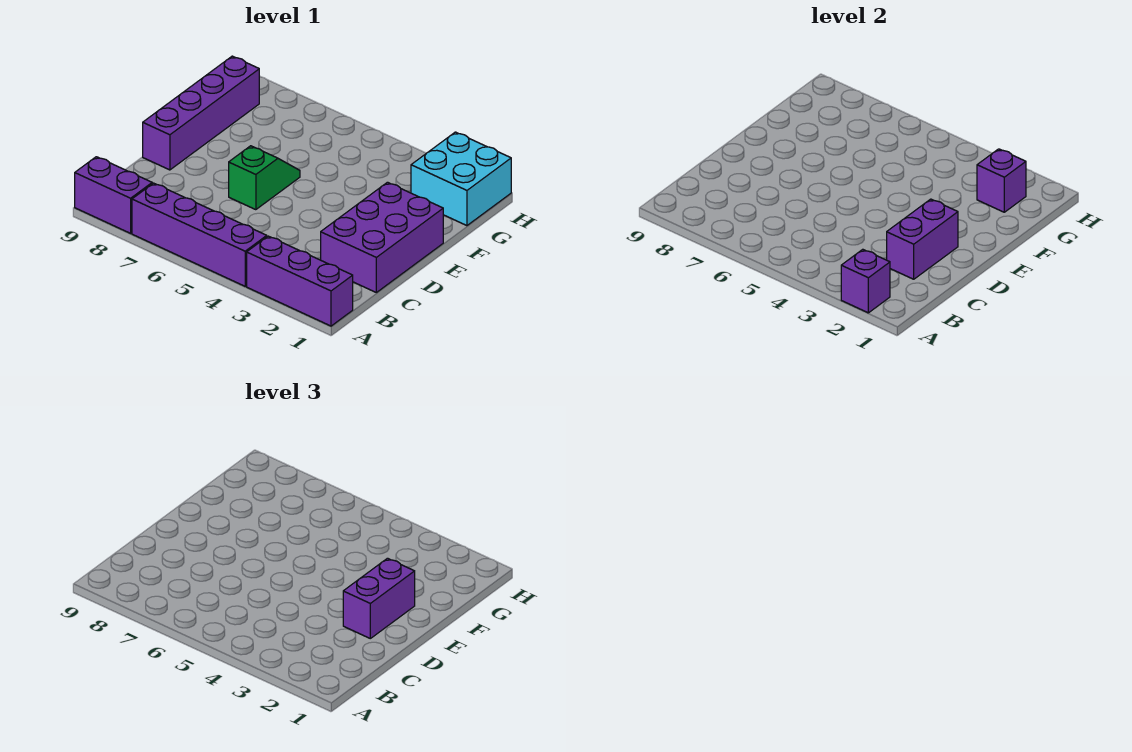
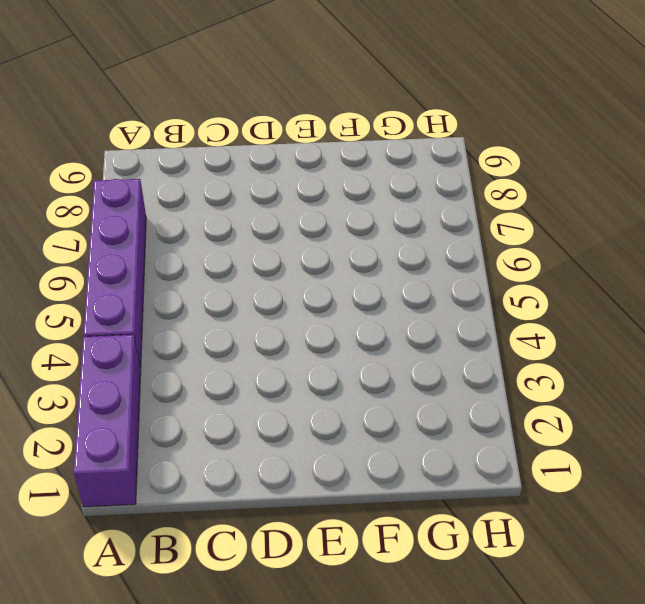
none -> purple 1x2 brick [75,157,152,233]
none -> purple 2x3 brick [321,182,443,292]

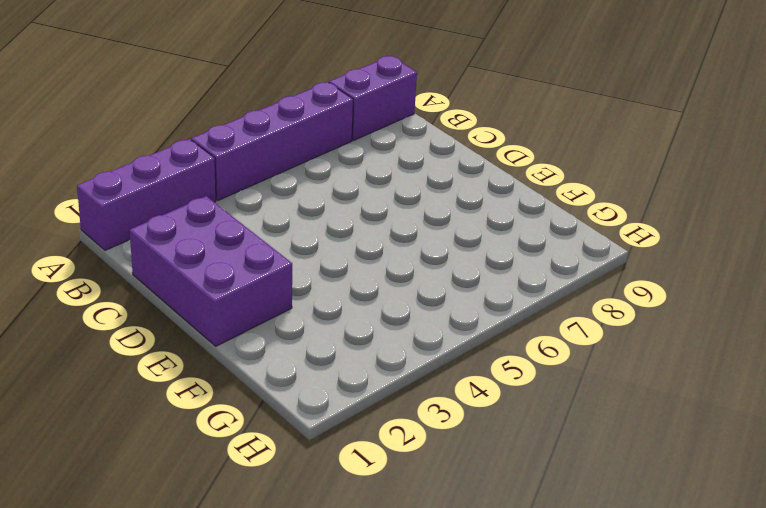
none -> green 1x2 slope [229,146,300,210]
none -> purple 1x4 brick [143,56,259,170]

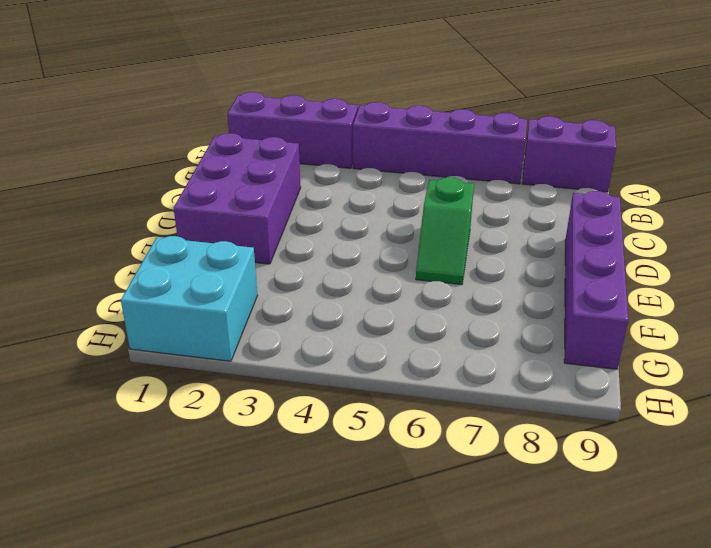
none -> purple 1x1 brick [841,249,890,313]
none -> purple 1x2 brick [887,199,958,279]

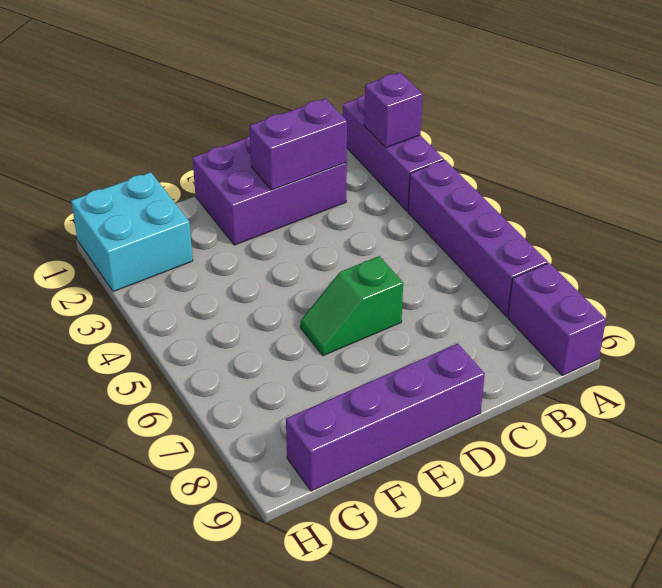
none -> purple 1x1 brick [977,149,1026,212]
none -> purple 1x2 brick [343,558,415,638]

